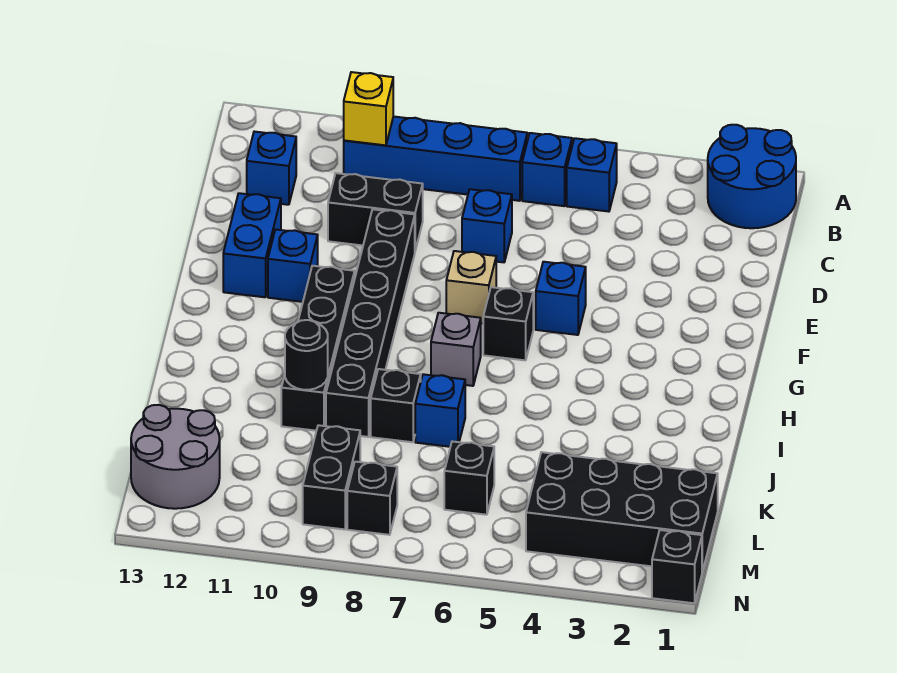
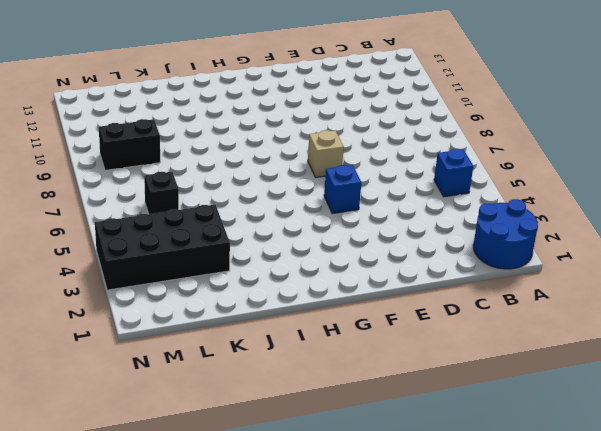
black 2x4 brick [95,205,230,290] -> black 2x4 brick turned to [526,452,718,572]
none -> blue 1x1 brick [522,133,572,206]
none -> blue 1x4 brick [344,116,527,201]
none -> blue 1x1 brick [247,132,296,205]

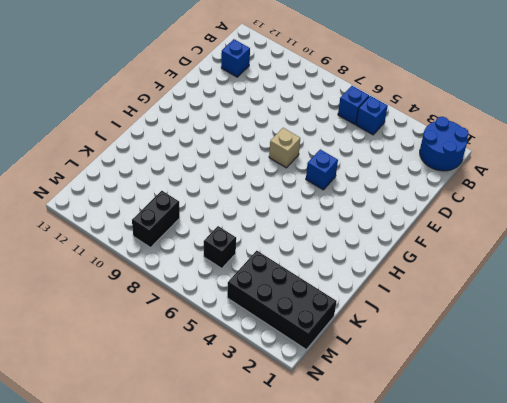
none -> blue 1x4 brick [344,116,527,201]
none -> blue 1x1 brick [462,189,512,262]
none -> black 1x2 brick [328,173,423,250]

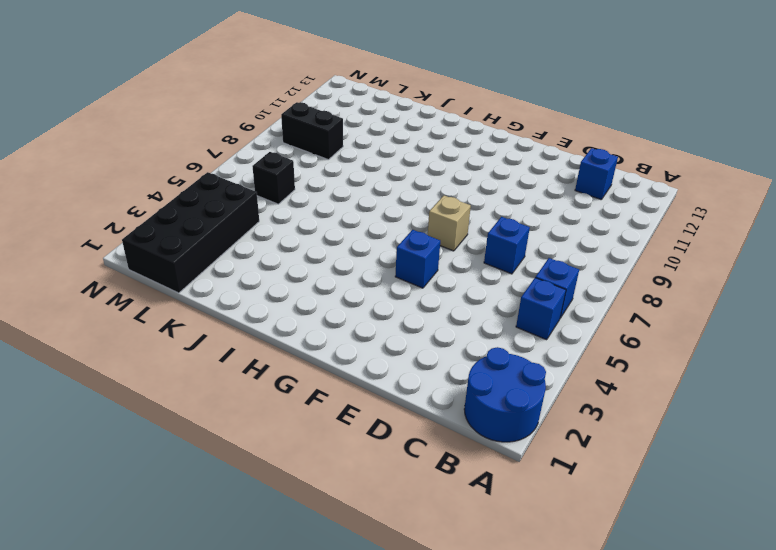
none -> blue 1x4 brick [344,116,527,201]
none -> black 1x2 brick [328,173,423,250]
none -> black 1x6 brick [326,209,415,437]

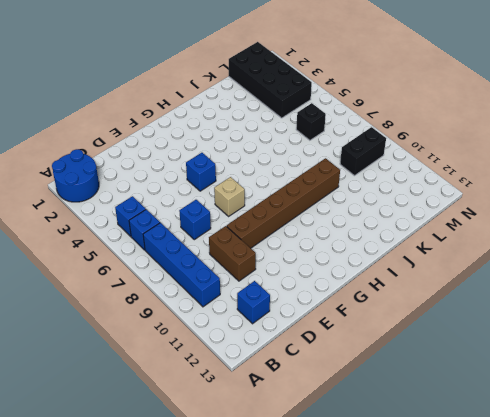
brown 1x2 brick [209,226,256,281] -> black 1x2 brick [328,173,423,250]
brown 1x6 brick [227,158,340,248] -> black 1x6 brick [326,209,415,437]
none -> blue 1x2 brick [223,193,281,297]
none -> blue 1x1 brick [268,229,318,302]
none -> black 1x1 brick [483,287,533,360]

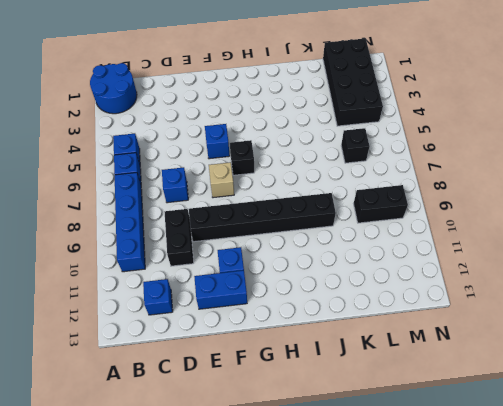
none -> black 1x4 brick [281,266,355,431]
none -> grey 1x1 brick [431,313,481,386]
none -> blue 1x1 brick [415,374,465,447]

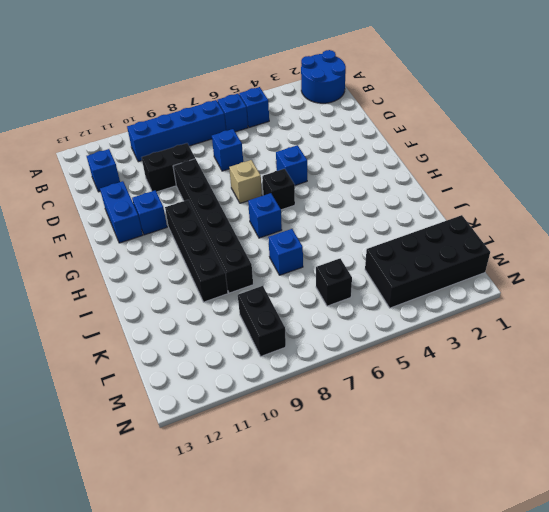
blue 1x1 brick [248,193,282,238] -> grey 1x1 brick [431,313,481,386]
none -> black 1x1 brick [371,369,421,442]
none -> grey 2x2 round brick [131,405,220,509]
none -> black 1x1 brick [347,462,397,535]

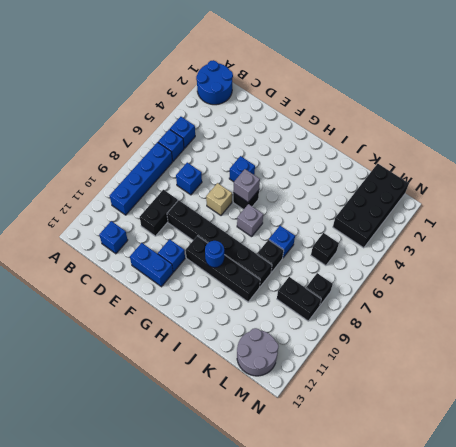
grey 1x1 brick [233,169,260,202] -> none
blue 1x1 round brick [205,241,224,268] -> none
none -> black 1x1 brick [652,530,702,603]
none -> yellow 1x1 brick [344,72,393,145]
none -> black 1x1 round brick [285,320,328,390]

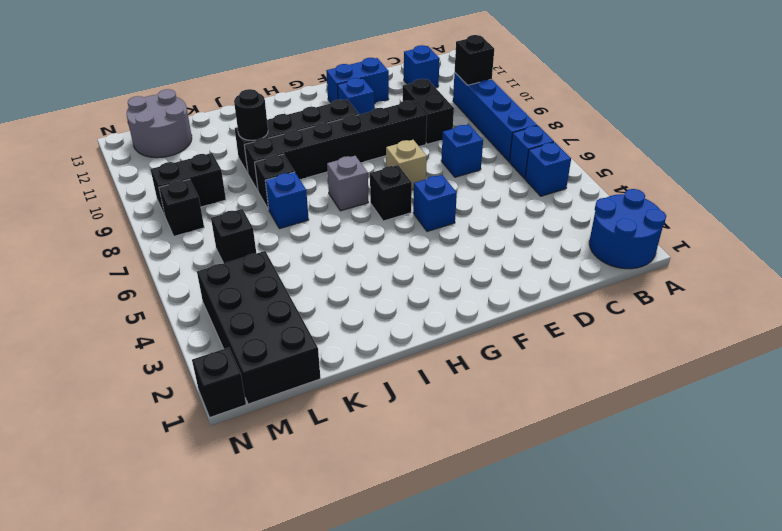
black 1x1 brick [455,35,494,85] -> yellow 1x1 brick [344,72,393,145]

